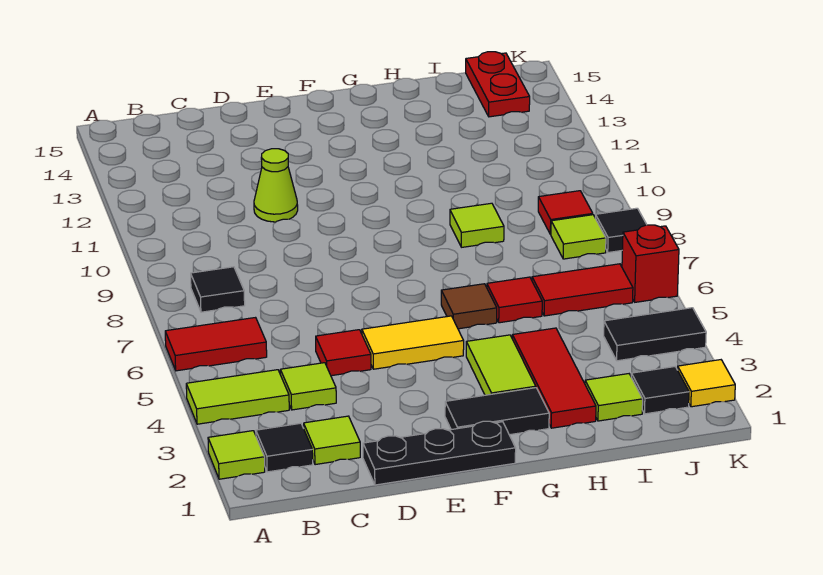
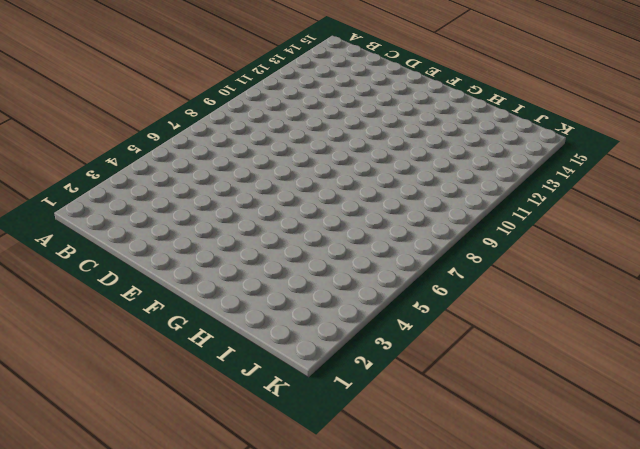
none -> lime 1x1 tile [208,431,265,479]
none -> lime 1x2 tile [186,370,289,424]
none -> red 1x2 tile [165,318,267,371]

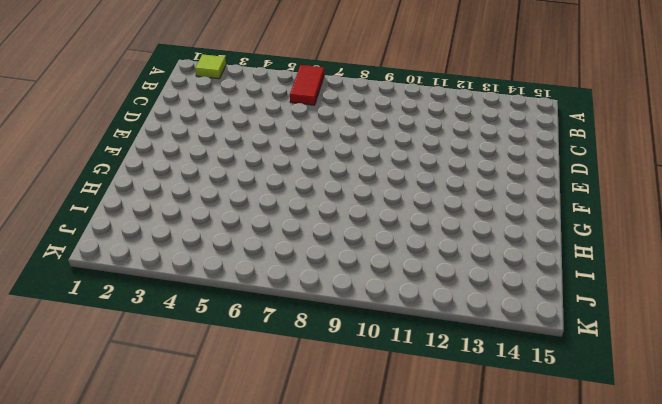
none -> lime 1x2 tile [186,370,289,424]
none -> black 1x1 tile [256,423,313,472]
none -> black 1x1 tile [191,267,245,312]

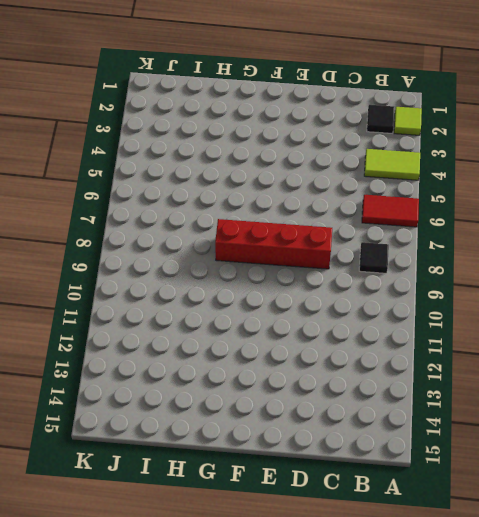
red 1x4 brick [215,219,332,269] -> none
none -> lime 1x1 tile [304,416,360,465]
none -> lime 1x1 tile [280,363,336,410]
none -> black 1x3 plate [363,421,516,485]

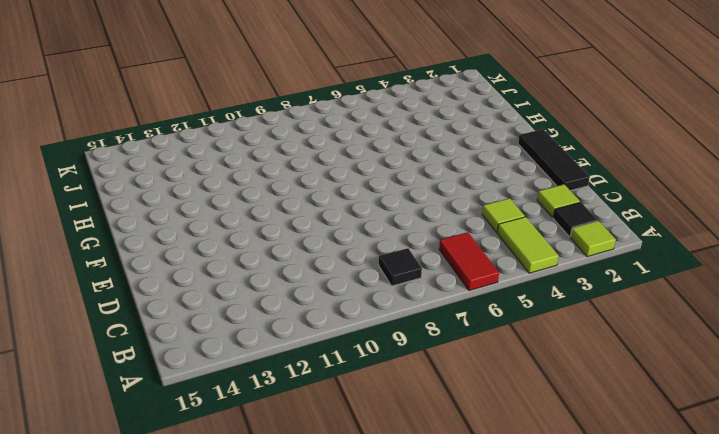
black 1x3 tile [518,129,590,191] -> black 1x3 plate [363,421,516,485]
none -> red 1x1 tile [316,330,371,376]
none -> lime 1x1 cone [254,149,298,222]
none -> yellow 1x2 tile [362,316,464,369]

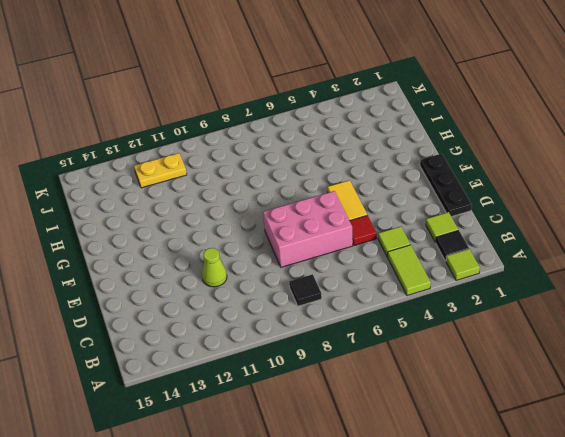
pink 2x3 brick [263,191,353,267] -> none
yellow 1x2 plate [134,153,187,188] -> none
none -> red 1x2 tile [165,318,267,371]
none -> black 1x2 tile [445,388,549,435]
none -> lime 1x2 tile [466,335,536,395]

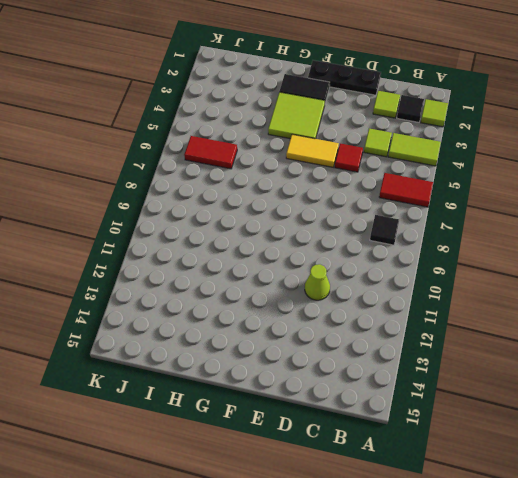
lime 2x2 tile [268,92,325,139] -> lime 1x2 tile [466,335,536,395]
none -> brown 1x1 tile [441,284,497,329]
none -> red 1x3 tile [512,328,596,428]
none -> red 1x1 tile [487,277,542,323]

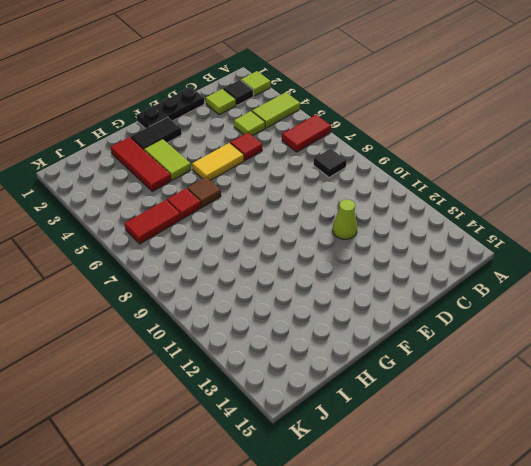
none -> lime 1x1 tile [450,203,504,247]
none -> lime 1x1 tile [585,374,643,421]
none -> black 1x1 tile [631,367,689,414]

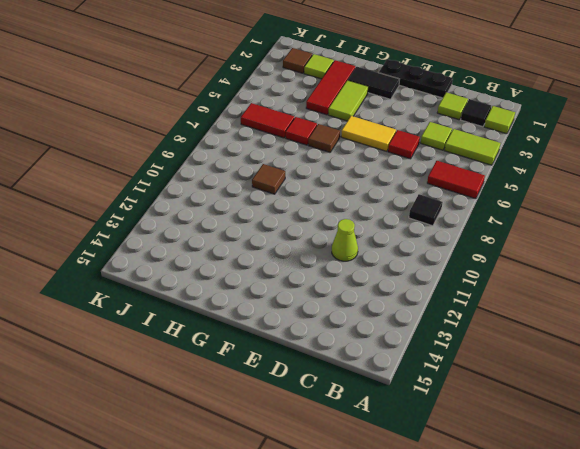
brown 1x1 tile [252,164,285,194] -> lime 1x1 tile [450,203,504,247]
brown 1x1 tile [283,48,312,73] -> black 1x1 tile [631,367,689,414]
none -> black 1x2 tile [604,308,706,361]
none -> lime 1x1 tile [551,215,606,259]
none -> red 1x1 tile [538,191,593,235]

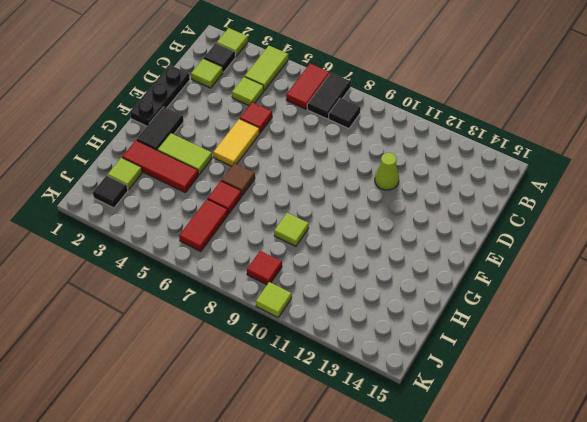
black 1x2 tile [307,73,351,119] -> black 1x2 tile moved to [604,308,706,361]
lime 1x1 tile [256,282,292,317] -> lime 1x1 tile moved to [551,215,606,259]
none -> red 1x2 plate [466,52,530,117]
none -> yellow 1x1 tile [678,360,735,407]
none -> red 1x1 brick [622,225,679,302]

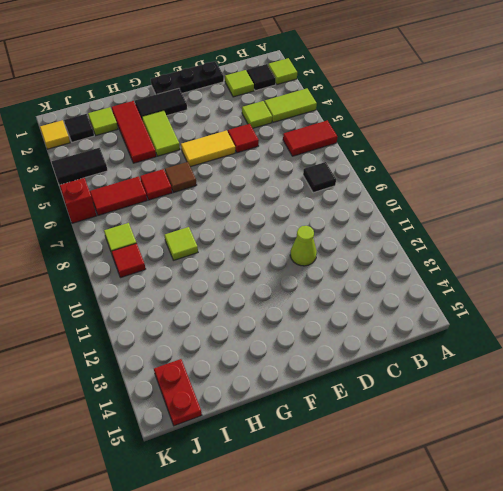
none -> black 1x1 tile [595,208,647,252]

